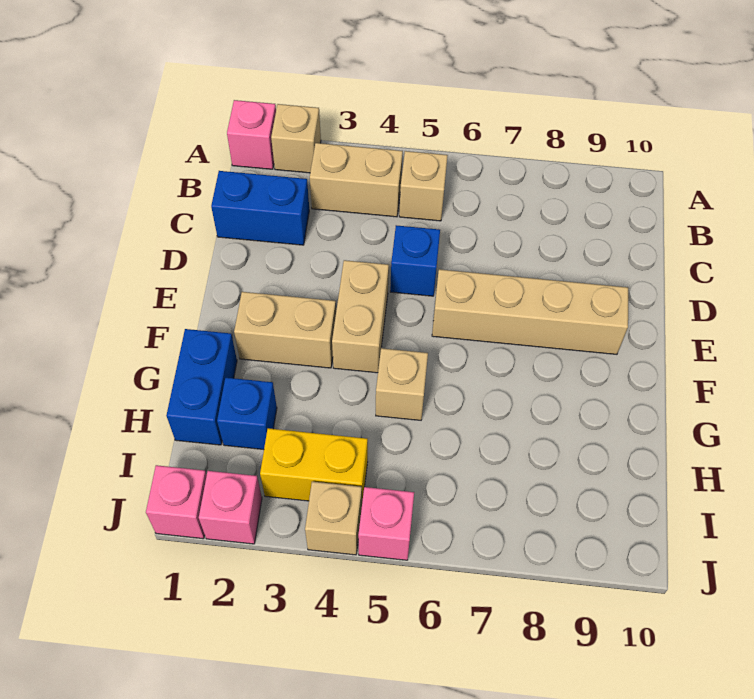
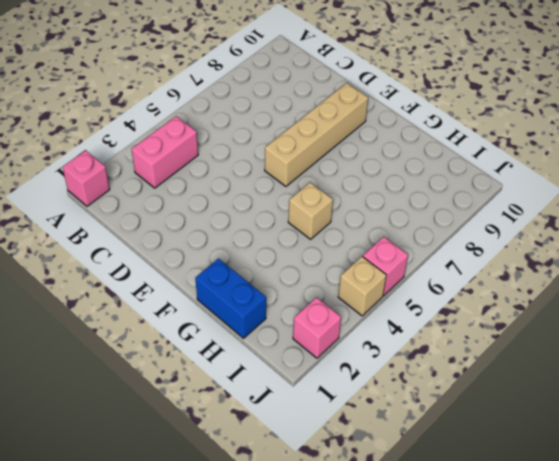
pink 1x2 brick [132,116,198,188] -> tan 1x2 brick [310,143,403,217]
none -> tan 1x1 brick [271,104,321,173]
none -> tan 1x1 brick [399,151,448,221]
none -> blue 1x2 brick [211,171,309,245]

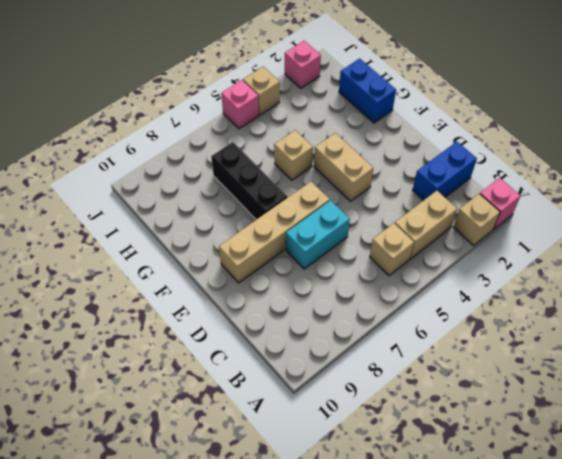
cyan 1x2 brick [286,200,350,269] -> none
black 1x3 brick [211,142,288,220] -> none
none -> blue 1x1 brick [390,225,440,296]
none -> tan 1x2 brick [234,292,336,368]
none -> blue 1x1 brick [217,378,277,449]

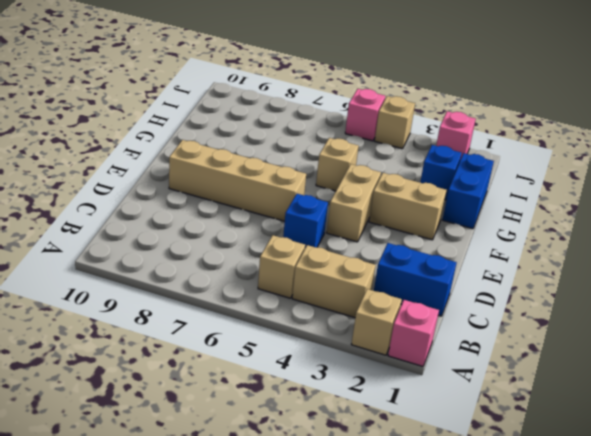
none -> yellow 1x2 brick [260,428,368,501]
none -> pink 1x1 brick [146,465,207,539]

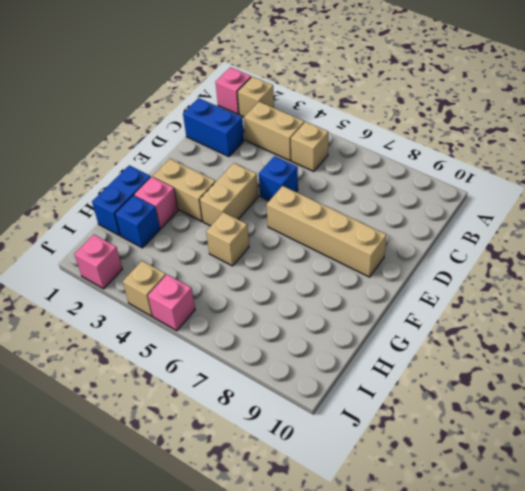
pink 1x1 brick [134,177,178,228] -> pink 1x1 brick moved to [146,465,207,539]
none -> yellow 1x2 brick [260,428,368,501]

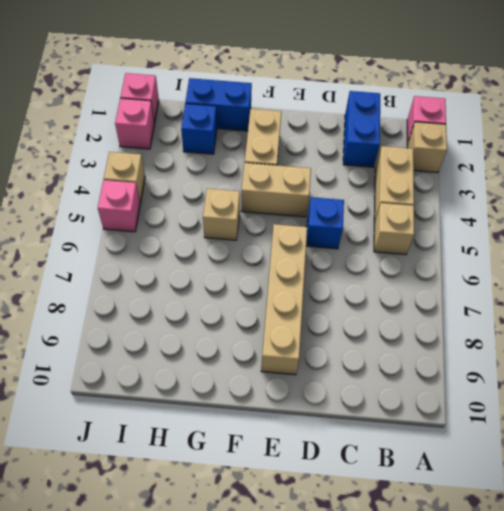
none -> yellow 1x2 brick [260,428,368,501]

